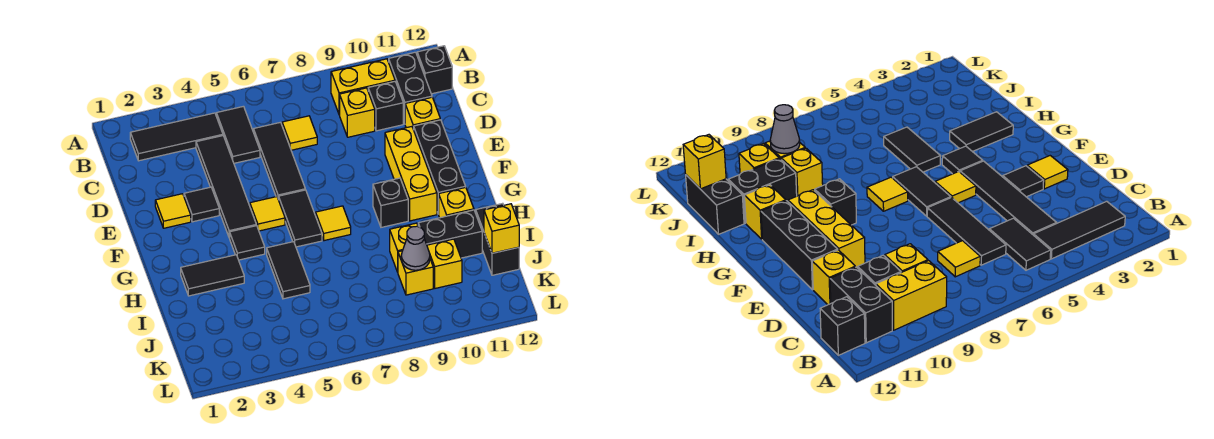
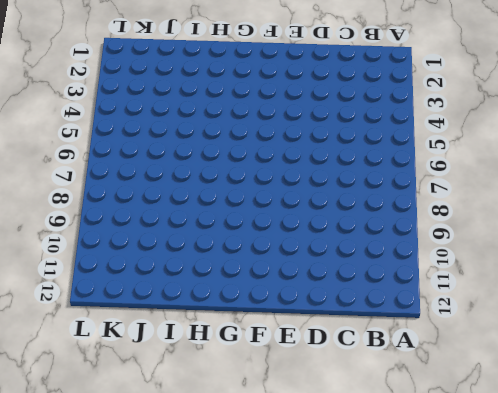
none -> black 1x3 tile [130,113,223,161]
none -> black 1x2 tile [216,106,260,163]
none -> yellow 1x2 brick [331,59,395,115]
none -> black 1x2 brick [389,52,432,123]

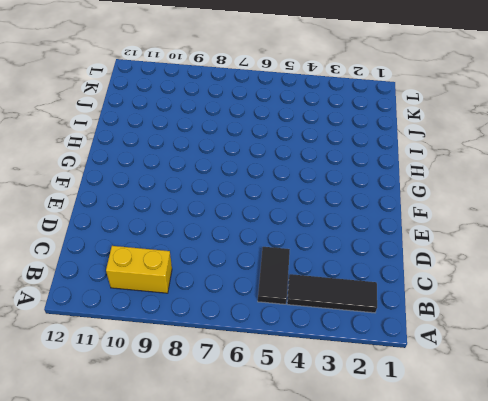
none -> black 1x2 brick [389,52,432,123]
none -> black 1x1 brick [417,46,452,94]
none -> black 1x4 tile [196,136,256,238]
none -> black 1x3 tile [253,122,305,200]

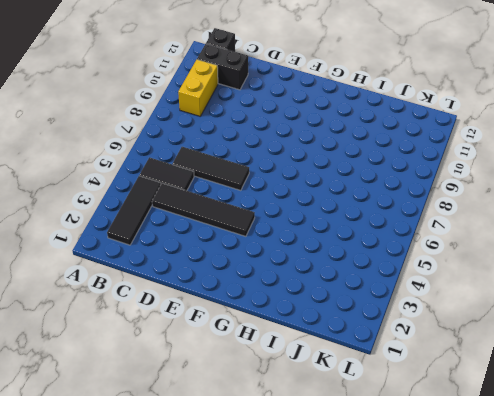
none -> yellow 1x1 tile [282,116,317,150]
none -> yellow 1x1 brick [340,88,375,137]
none -> black 1x1 brick [368,82,403,131]
none -> yellow 1x1 brick [405,97,440,130]

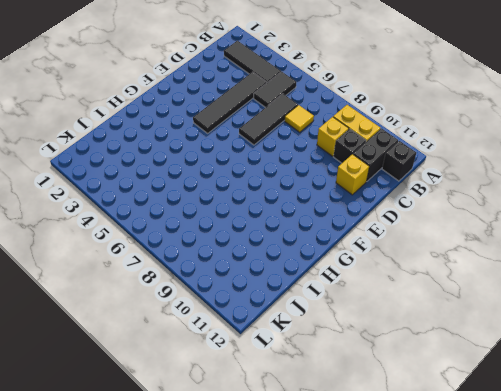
none -> yellow 1x1 tile [155,194,191,228]
none -> black 1x1 tile [184,187,219,222]
none -> yellow 1x3 brick [385,127,437,221]
none -> black 1x3 brick [414,120,466,214]

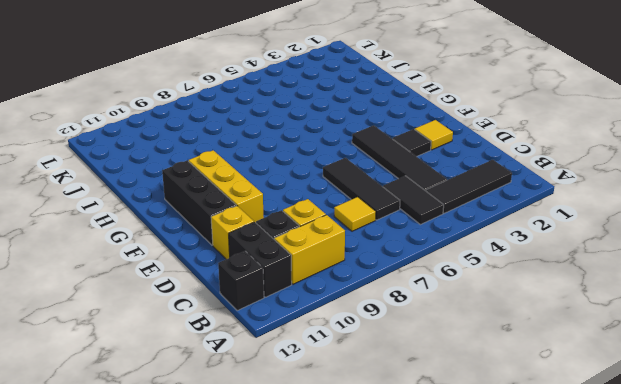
none -> yellow 1x1 tile [250,197,285,231]
none -> black 1x2 tile [279,190,322,247]
none -> black 1x1 tile [230,226,265,260]
none -> yellow 1x1 tile [316,206,351,241]

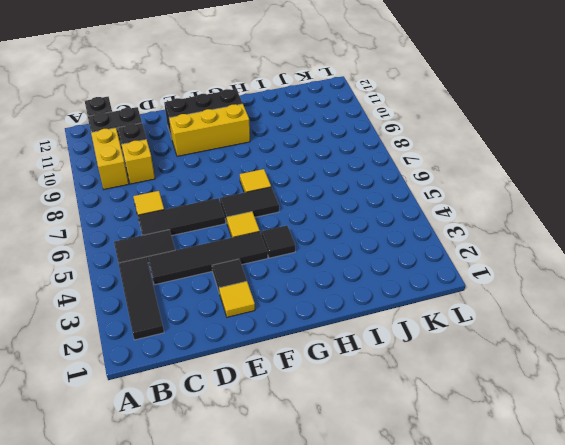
none -> yellow 1x1 brick [405,97,440,130]
none -> black 1x1 brick [373,178,408,227]
none -> black 1x2 tile [181,255,244,296]
none -> black 1x2 tile [267,242,310,299]

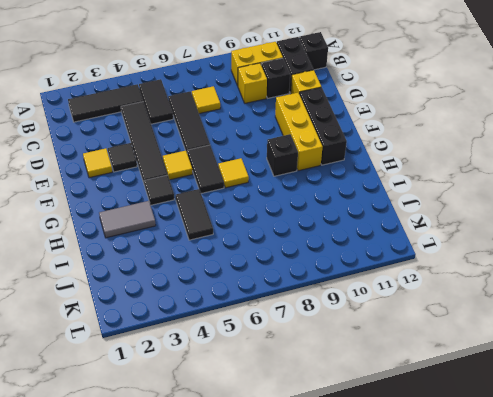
grey 1x2 tile [99,201,156,238] -> black 1x2 tile [181,255,244,296]
none -> yellow 1x1 brick [439,187,474,218]
none -> yellow 1x1 brick [390,223,418,272]
none -> black 1x2 brick [418,210,482,258]
none -> black 1x2 brick [476,203,519,275]

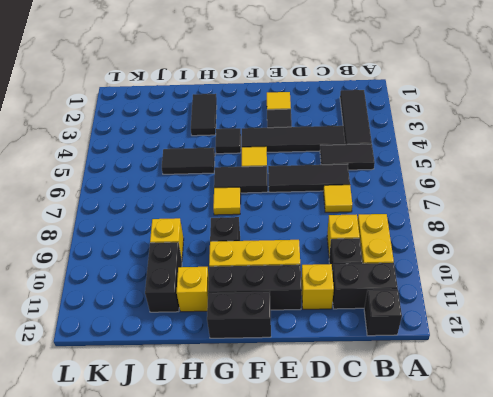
black 1x2 brick [207,292,271,338] -> black 1x2 brick moved to [476,203,519,275]
none -> yellow 1x1 brick [398,251,433,295]
none -> yellow 1x1 brick [427,239,462,288]
none -> grey 1x1 cone [401,226,430,270]
none -> yellow 1x1 brick [484,204,519,253]

